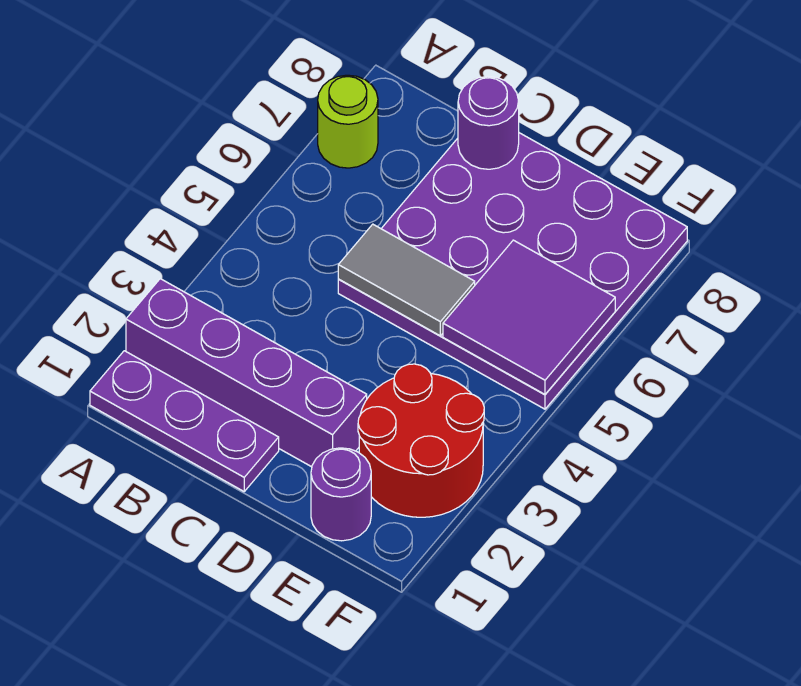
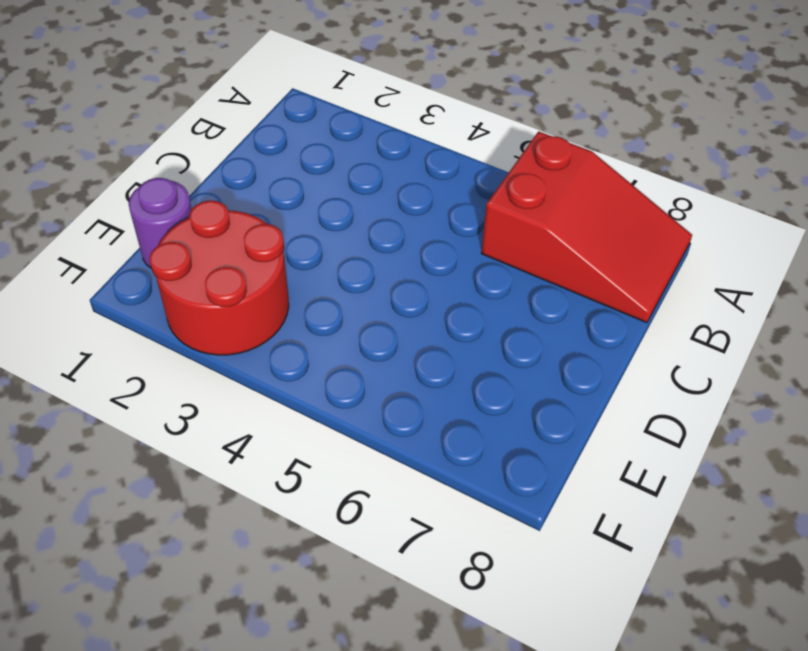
red 2x3 slope [481,131,692,323] -> lime 1x1 round brick [318,75,378,168]
none -> purple 1x3 plate [90,351,279,491]
none -> purple 1x4 brick [126,279,367,467]

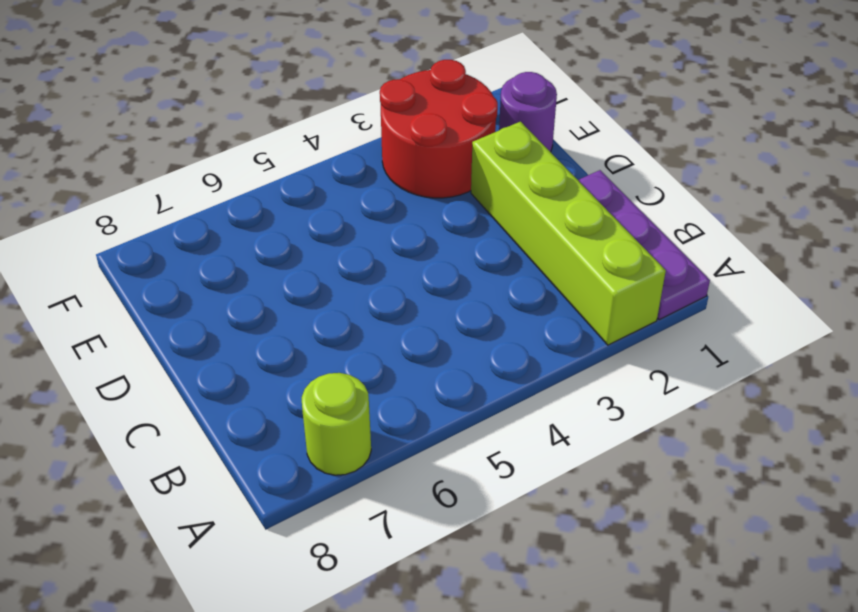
lime 1x4 brick [471,122,666,345] -> purple 1x4 brick [126,279,367,467]
none -> purple 4x4 plate [338,133,687,409]
none -> grey 1x2 tile [338,224,475,336]

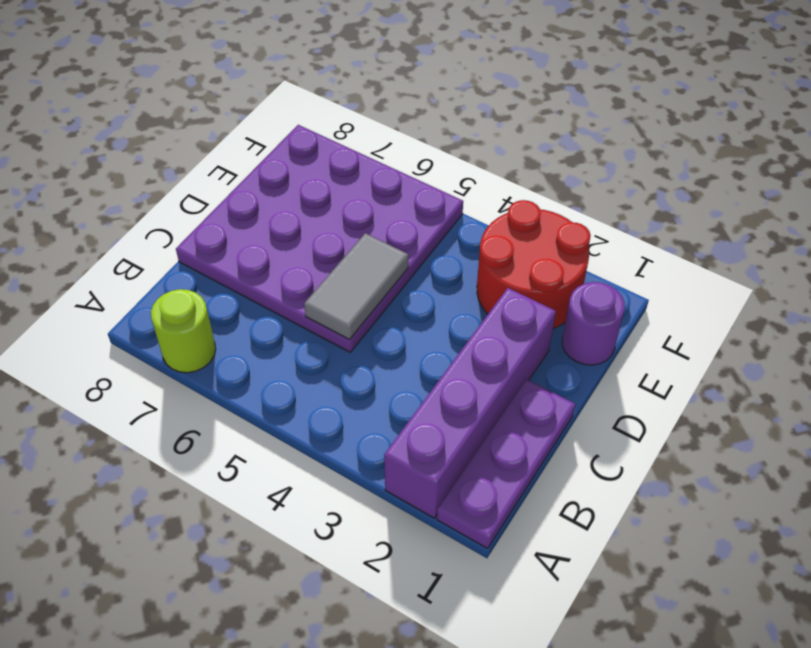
none -> purple 1x1 round brick [458,76,519,169]
none -> purple 2x2 tile [443,240,615,394]

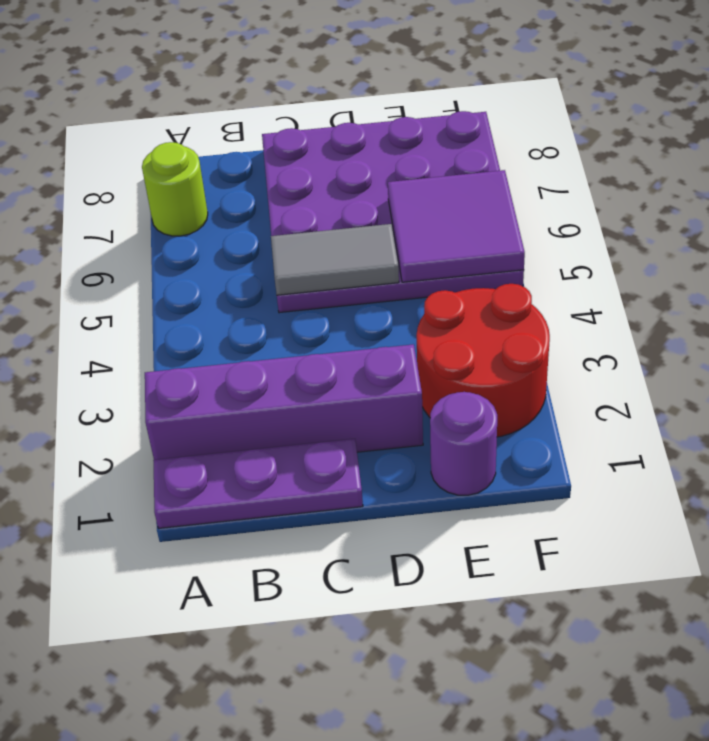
none -> purple 1x1 round brick [458,76,519,169]

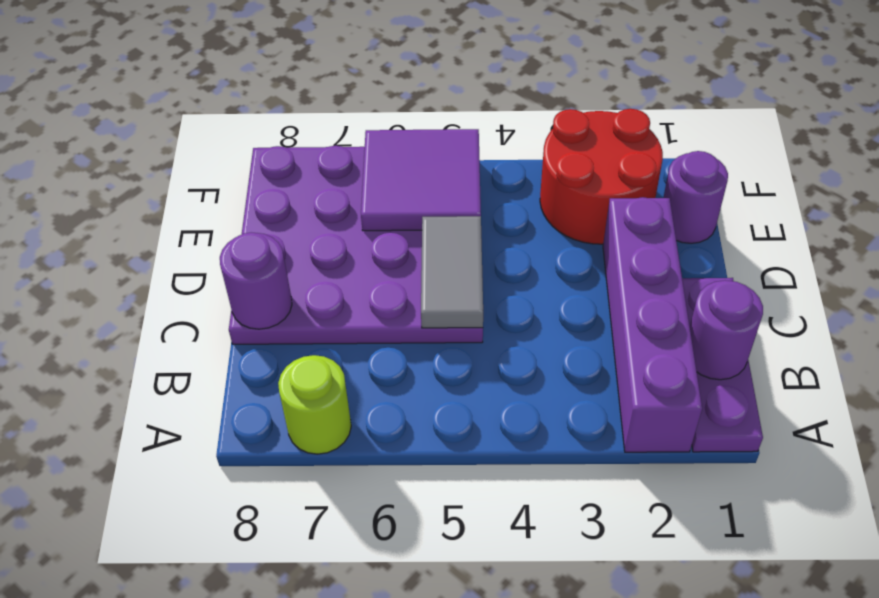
purple 1x1 round brick [690,280,763,380] -> none

